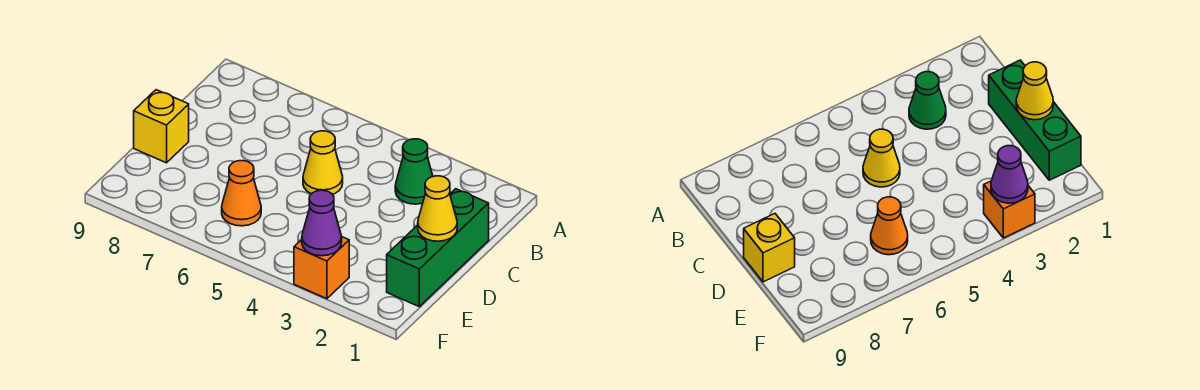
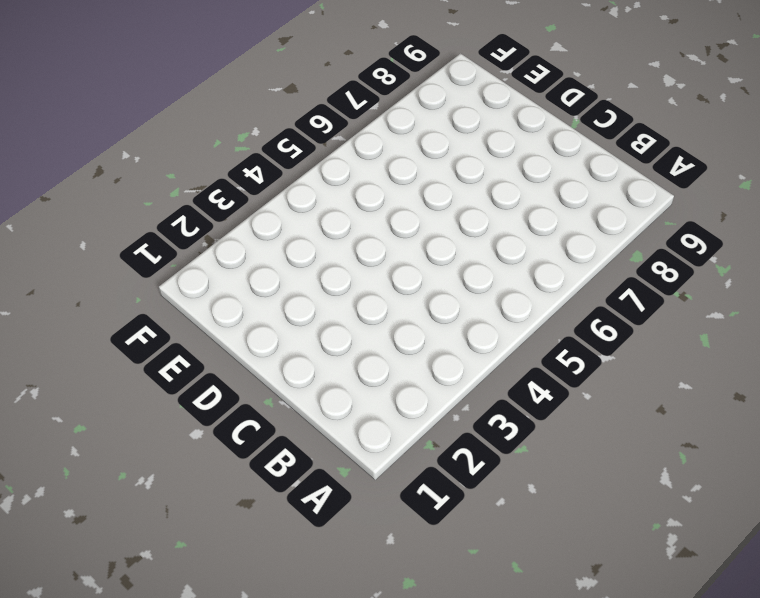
none -> green 1x1 cone [395,139,433,204]
none -> green 1x3 brick [387,189,489,307]

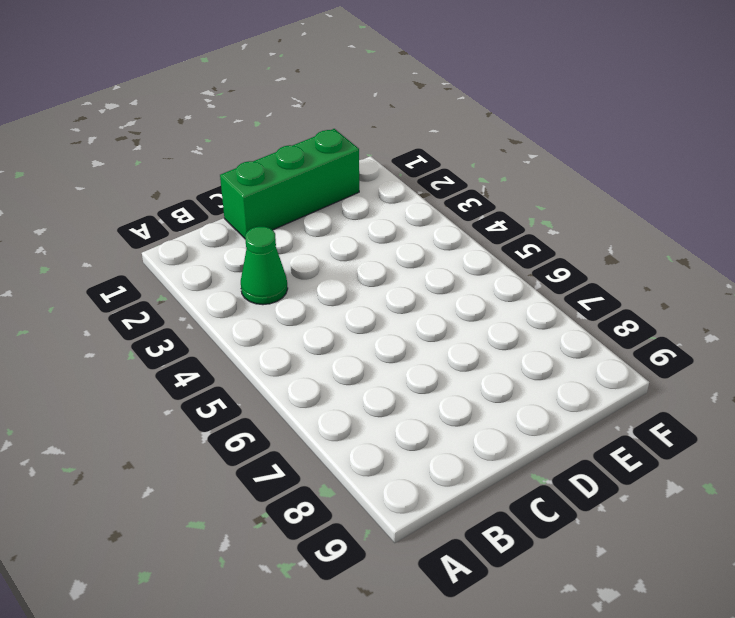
none -> yellow 1x1 cone [303,131,343,194]
none -> yellow 1x1 brick [134,90,189,163]

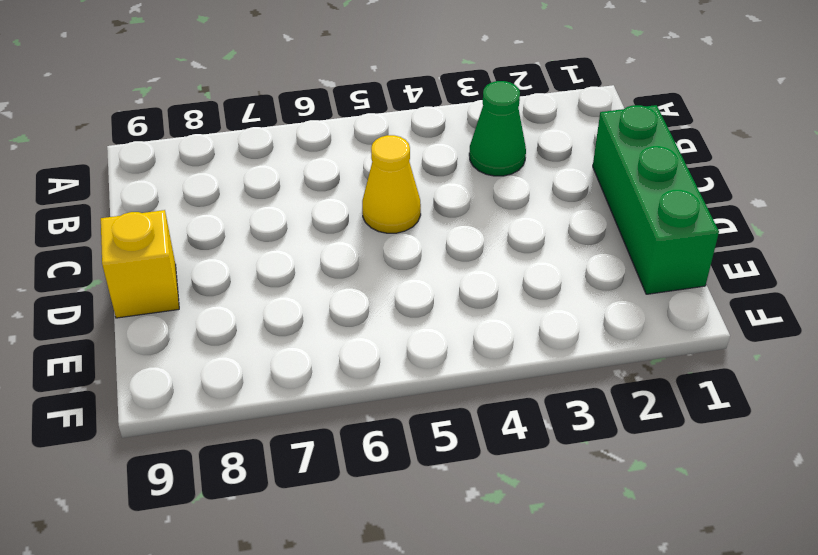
none -> orange 1x1 cone [222,161,261,226]
none -> orange 1x1 brick [294,237,349,299]

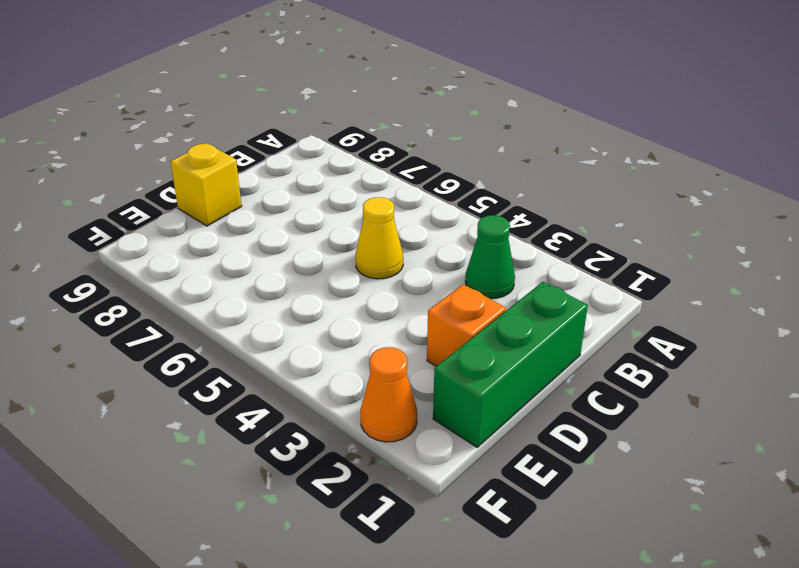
orange 1x1 brick [427,284,506,366] -> orange 1x1 brick moved to [294,237,349,299]
orange 1x1 cone [360,347,417,442] -> orange 1x1 cone moved to [222,161,261,226]
none -> yellow 1x1 cone [418,176,457,241]
none -> purple 1x1 cone [302,190,342,256]

